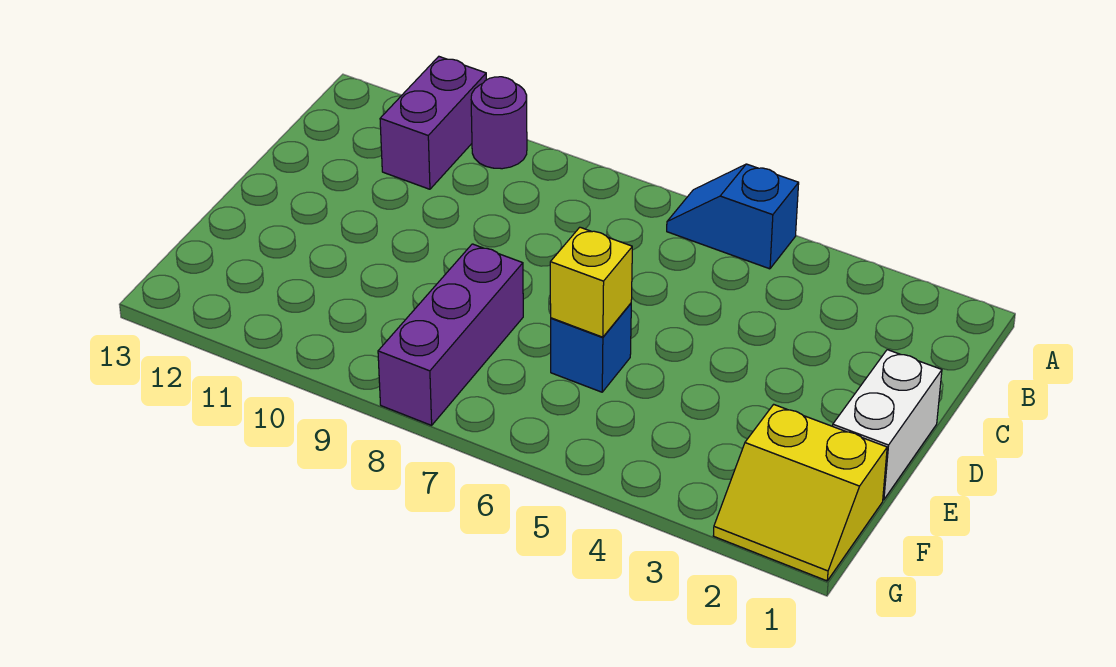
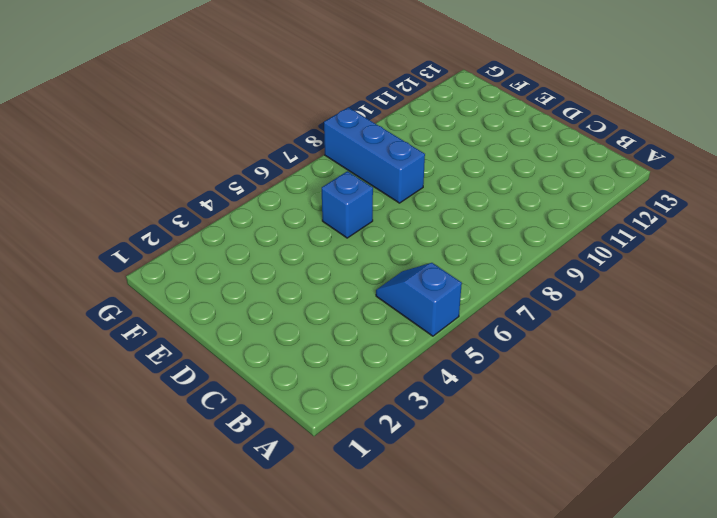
blue 1x2 slope [376,263,462,336] -> blue 1x2 slope turned to [667,164,799,269]
blue 1x3 brick [324,107,425,203] -> purple 1x3 brick [378,244,523,425]
none -> purple 1x1 round brick [471,77,527,169]
none -> purple 1x2 brick [380,57,486,189]

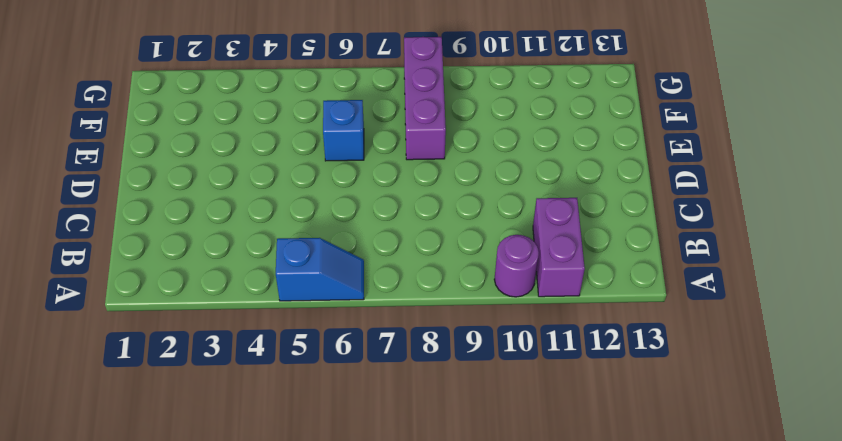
none -> white 1x2 brick [833,350,942,500]
none -> yellow 2x2 slope [713,404,887,581]

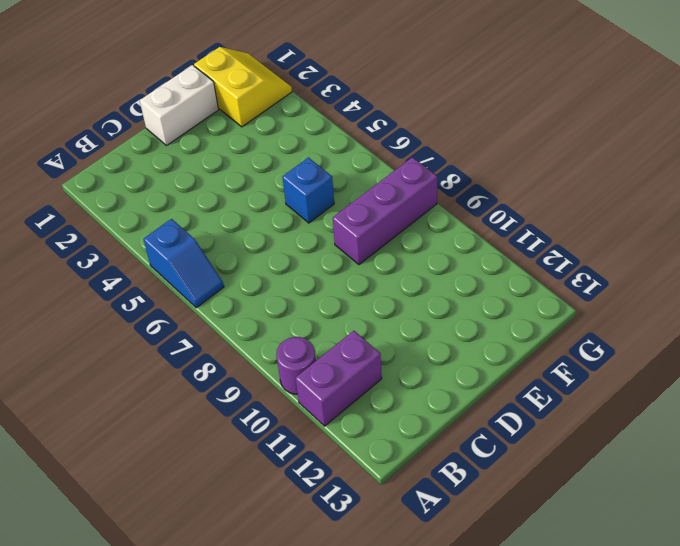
none -> yellow 1x1 brick [550,227,632,337]

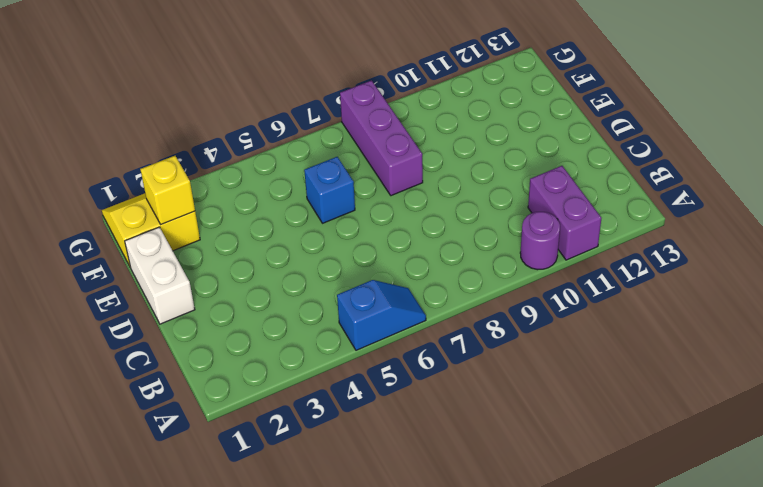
yellow 1x1 brick [140,156,195,224] -> yellow 1x1 brick moved to [550,227,632,337]

